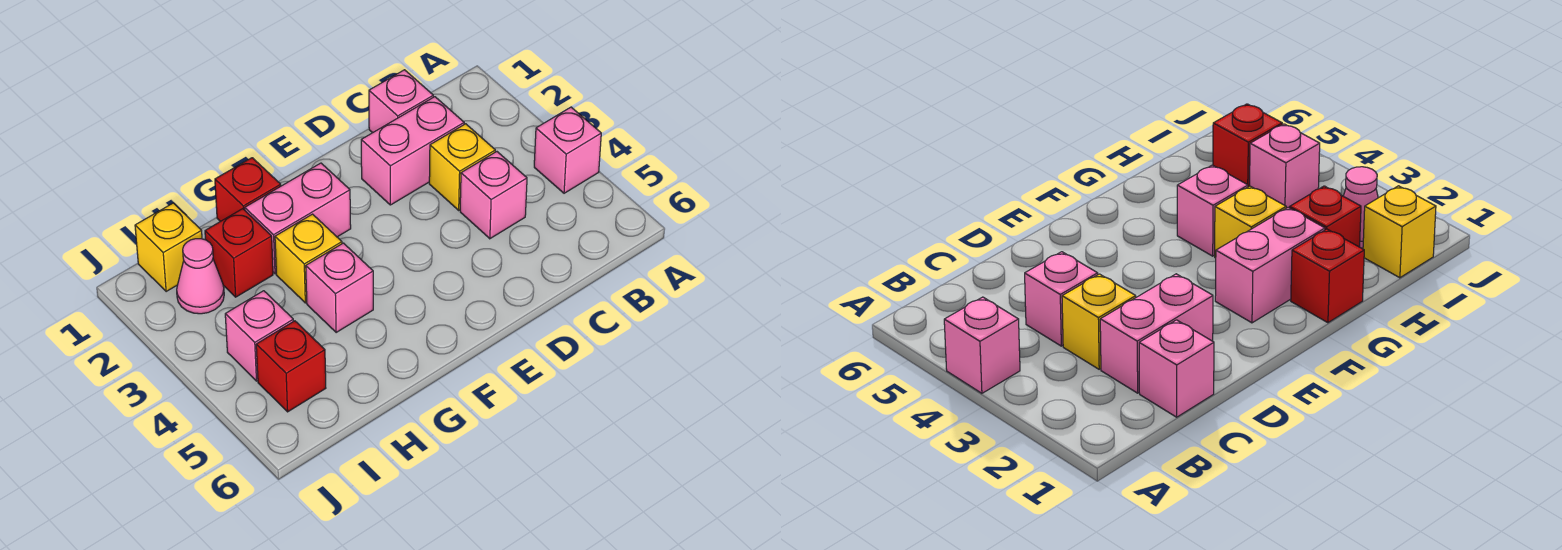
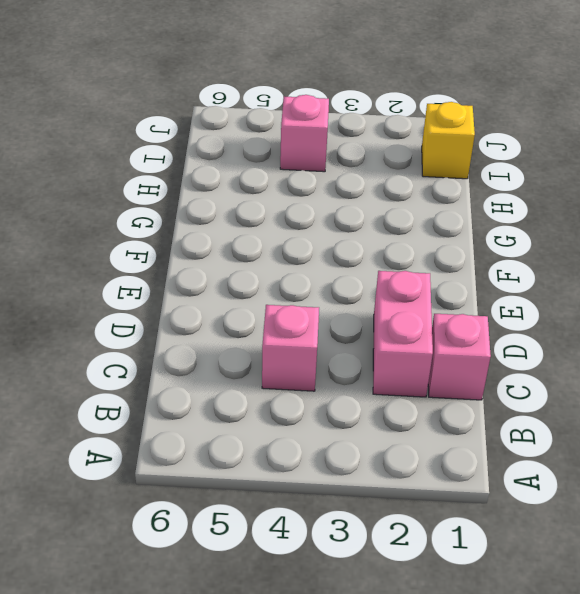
none -> pink 1x1 brick [534,107,601,193]
none -> yellow 1x1 brick [429,124,495,210]
none -> pink 1x2 brick [245,163,351,274]

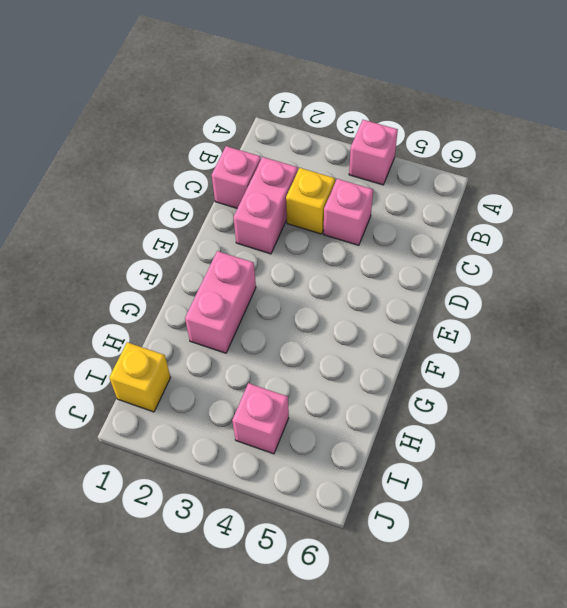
none -> red 1x1 brick [215,158,281,222]
none -> yellow 1x1 brick [275,214,342,303]
none -> pink 1x1 brick [306,243,373,332]

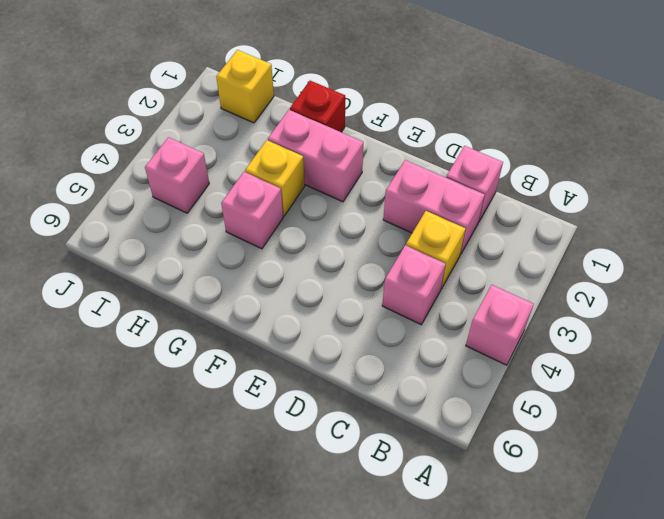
none -> red 1x1 brick [205,209,273,297]
none -> pink 1x1 cone [177,239,224,314]
none -> red 1x1 brick [256,321,326,412]

